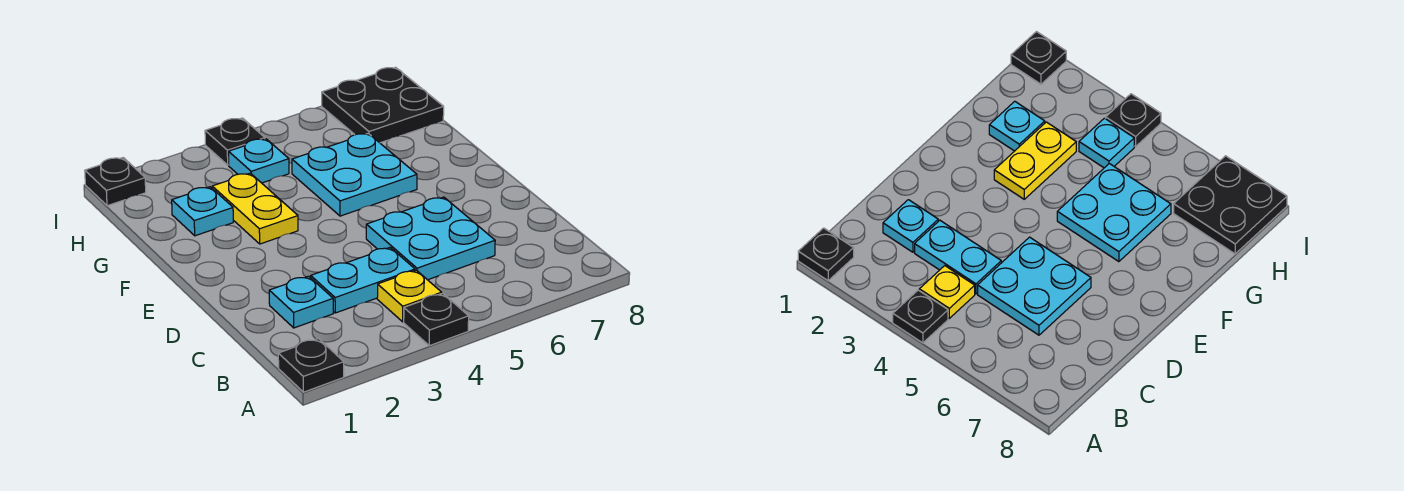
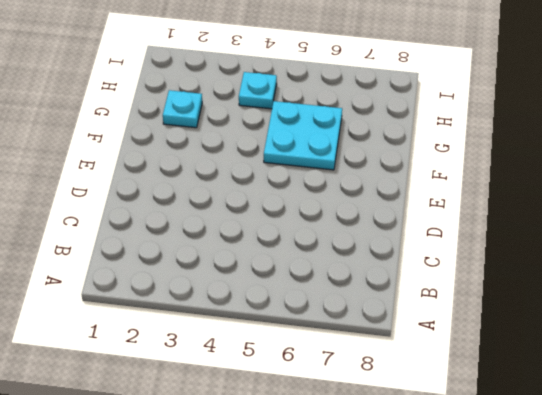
none -> black 1x1 plate [278,339,344,392]
none -> black 1x1 plate [404,293,469,346]
none -> yellow 1x1 plate [377,270,442,322]

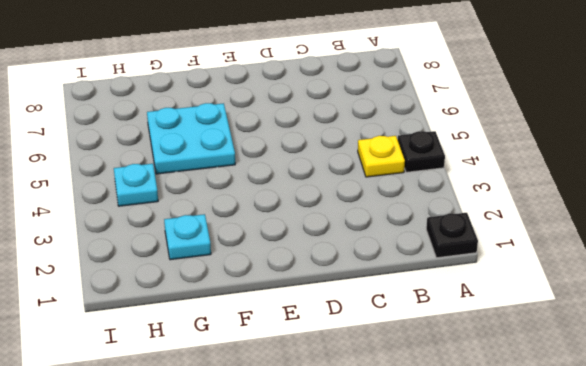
none -> cyan 1x1 plate [269,276,333,328]
none -> cyan 1x2 plate [311,248,415,313]
none -> cyan 2x2 plate [366,197,495,280]

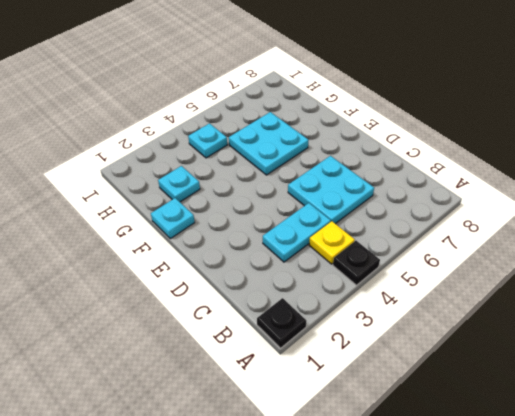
cyan 1x1 plate [151,198,195,239] -> cyan 1x1 plate moved to [269,276,333,328]
none -> yellow 1x2 plate [212,173,298,244]
none -> black 2x2 plate [322,67,444,143]
none -> black 1x1 plate [85,158,146,206]

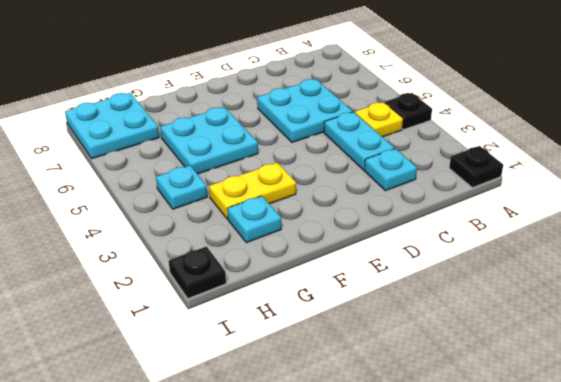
cyan 2x2 plate [65,93,159,158] -> black 2x2 plate [322,67,444,143]
none -> black 1x1 plate [205,118,265,165]

